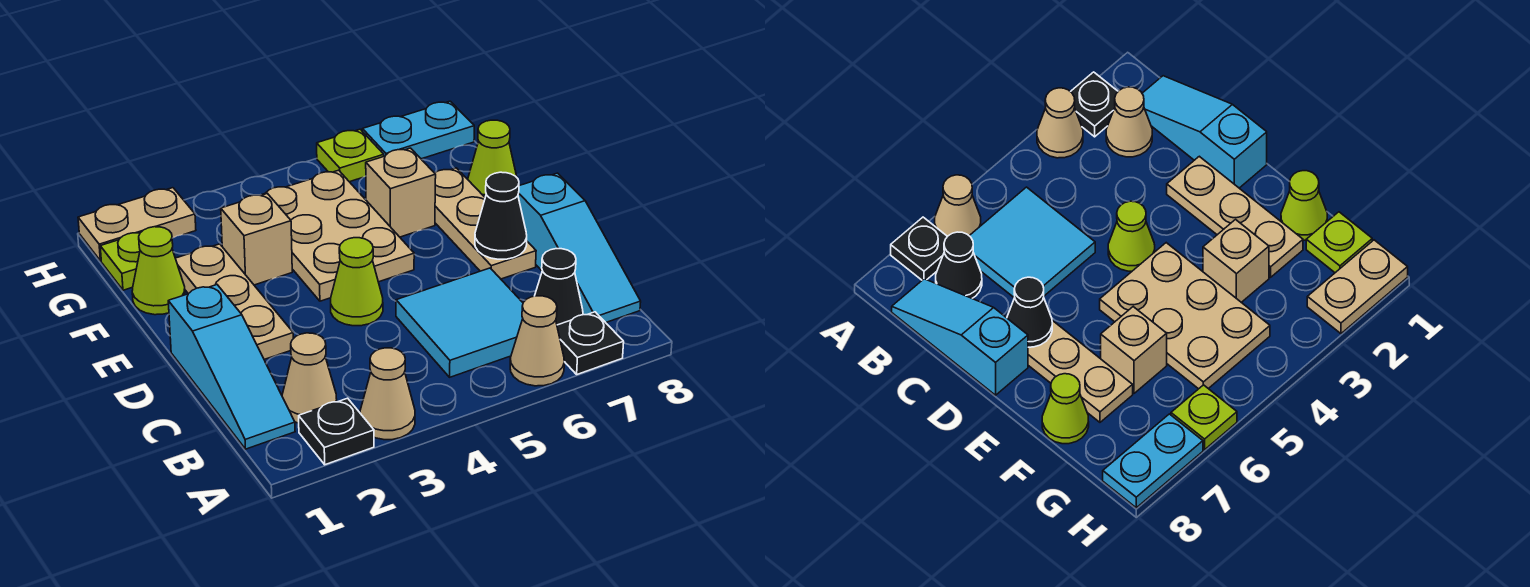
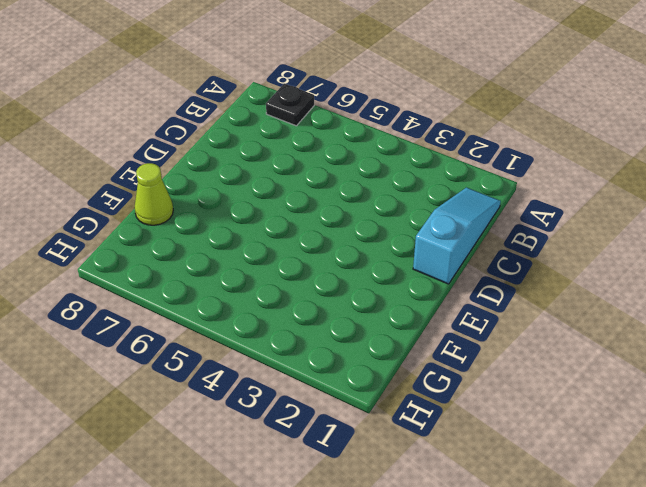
none -> black 1x1 plate [299,398,374,465]
none -> tan 1x1 cone [360,348,415,440]
none -> tan 1x1 cone [510,296,564,386]

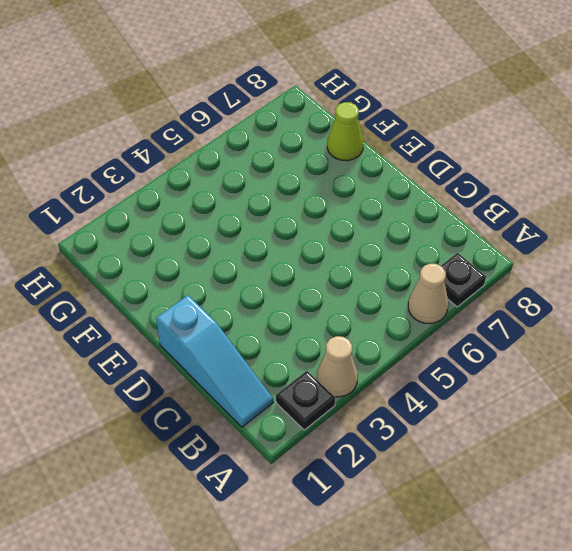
none -> tan 1x1 cone [282,333,337,423]
none -> cyan 2x2 tile [396,268,523,377]
none -> black 1x1 cone [535,249,583,325]

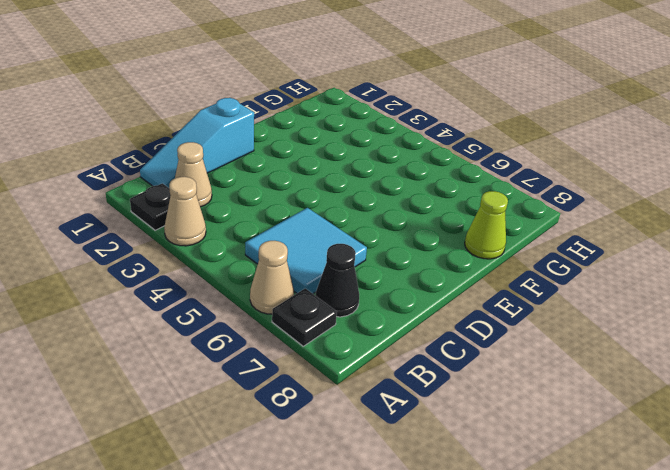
none -> cyan 1x3 slope [518,173,641,323]
none -> tan 1x3 plate [175,244,293,359]
none -> lime 1x1 cone [331,238,383,326]

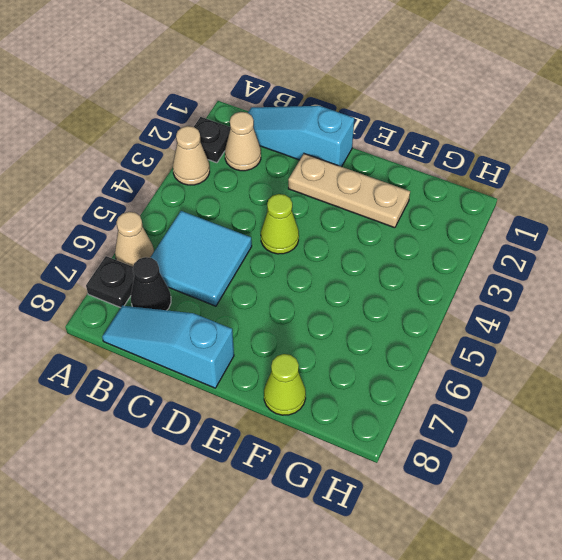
none -> tan 1x3 plate [435,168,536,279]
none -> tan 2x3 plate [260,170,414,301]
none -> lime 1x1 cone [132,227,185,315]

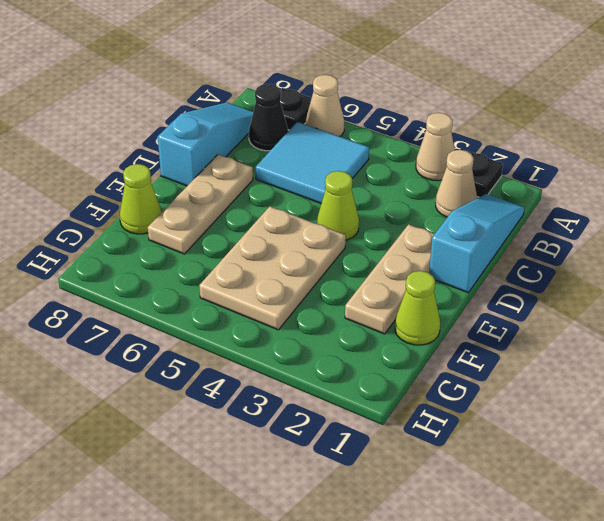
none -> tan 1x1 brick [221,193,292,285]
none -> tan 1x1 brick [366,148,436,237]
none -> lime 1x1 plate [100,233,140,290]

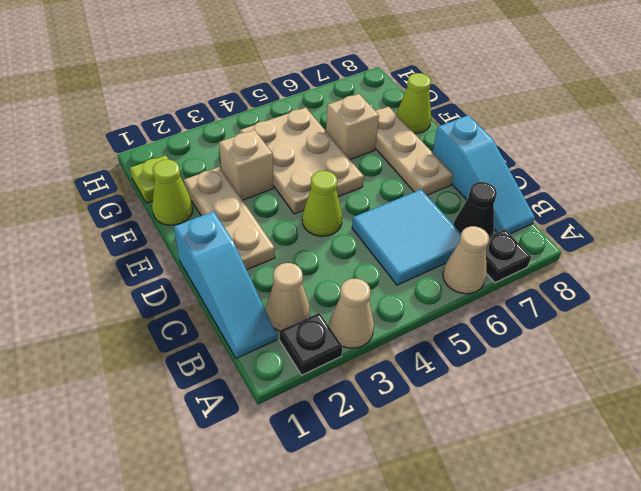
none -> tan 1x2 plate [78,188,196,261]
none -> lime 1x1 plate [317,129,384,182]
none -> cyan 1x2 plate [362,101,474,159]

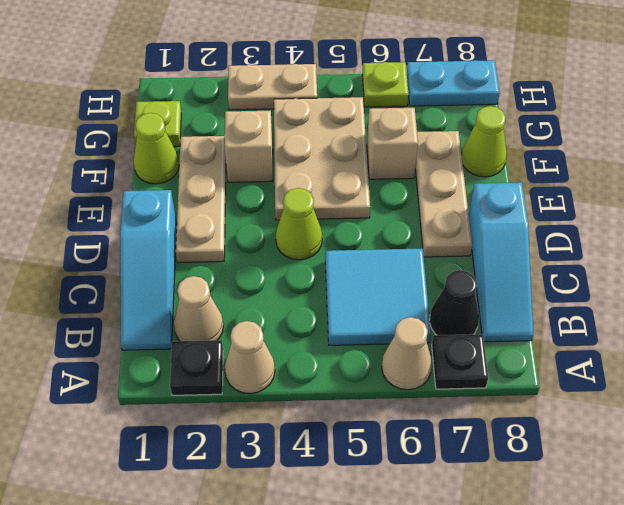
tan 1x2 plate [228,64,317,110] -> tan 1x2 plate moved to [78,188,196,261]
none -> black 1x1 cone [475,172,527,259]

